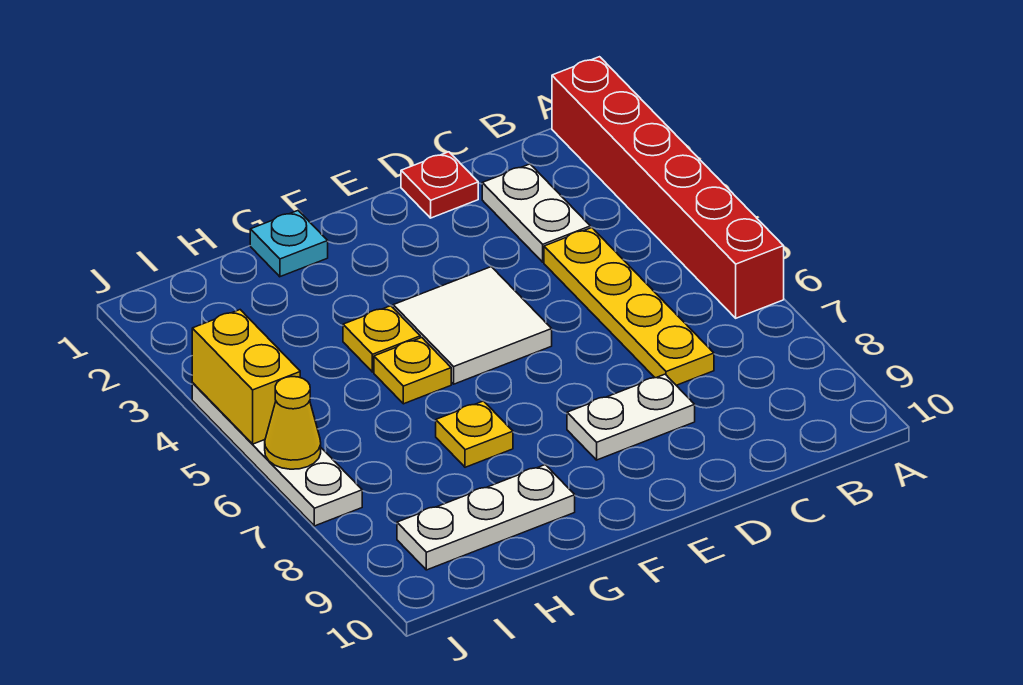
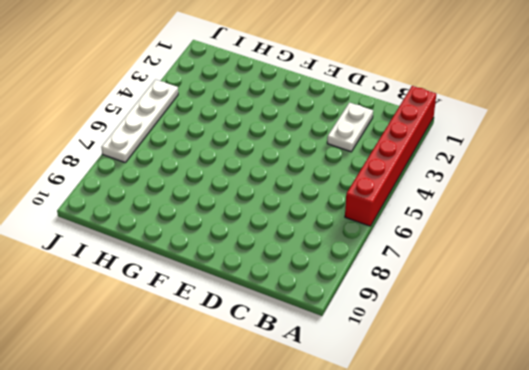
none -> yellow 1x4 plate [544,228,714,385]
none -> red 1x1 plate [401,152,478,218]
none -> white 1x2 plate [567,374,695,460]

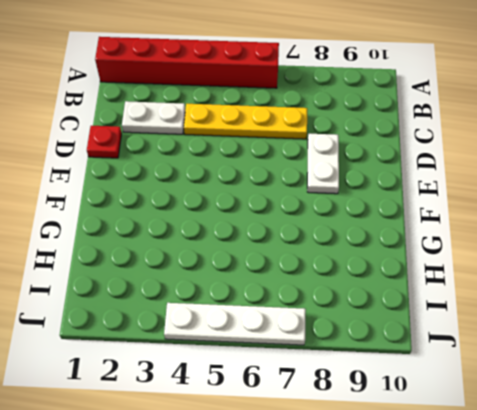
none -> white 2x2 tile [393,267,552,384]
none -> cyan 1x1 plate [250,211,328,277]
none -> yellow 1x1 plate [343,306,420,372]

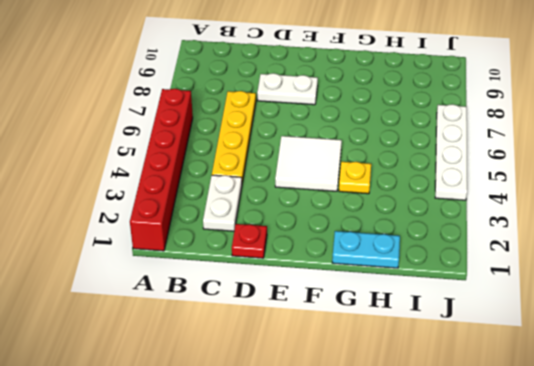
cyan 1x2 plate [332,231,400,268] -> cyan 1x1 plate [250,211,328,277]
none -> yellow 1x1 plate [374,338,451,404]
none -> yellow 1x1 plate [436,401,513,467]
none -> white 1x3 plate [397,465,575,570]

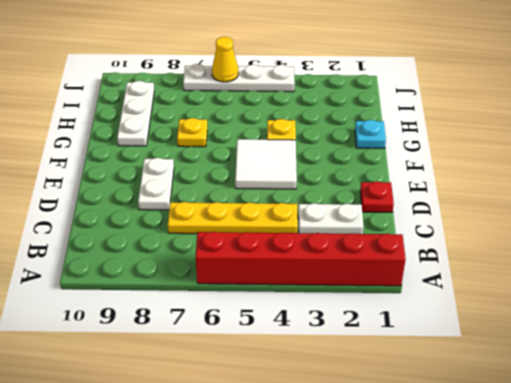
none -> yellow 1x1 plate [374,338,451,404]
none -> yellow 1x2 brick [192,310,300,444]

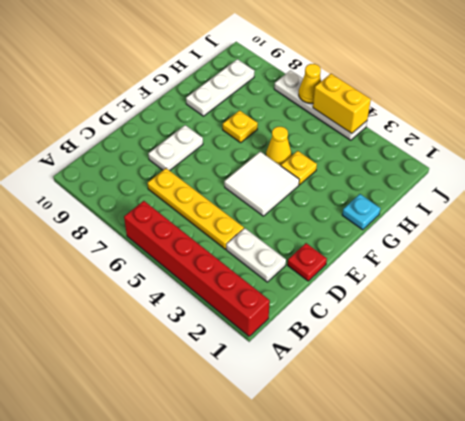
yellow 1x1 cone [266,127,291,166] -> yellow 1x1 plate [374,338,451,404]

